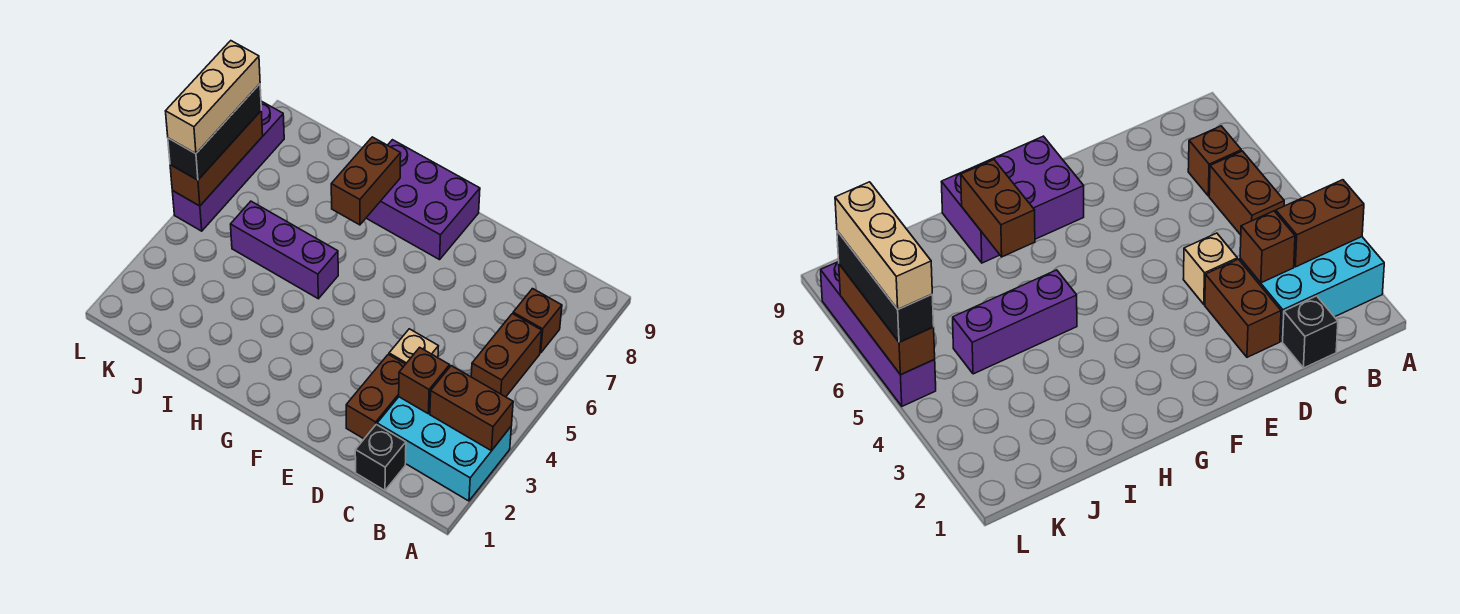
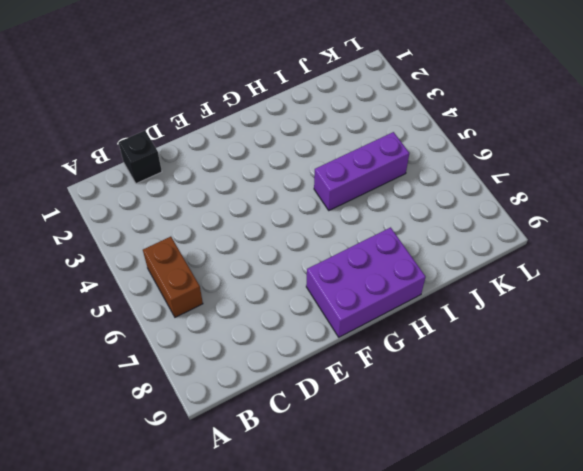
none -> cyan 2x3 brick [377,397,511,501]
none -> brown 1x1 brick [513,289,562,353]
none -> brown 1x2 brick [346,354,405,439]

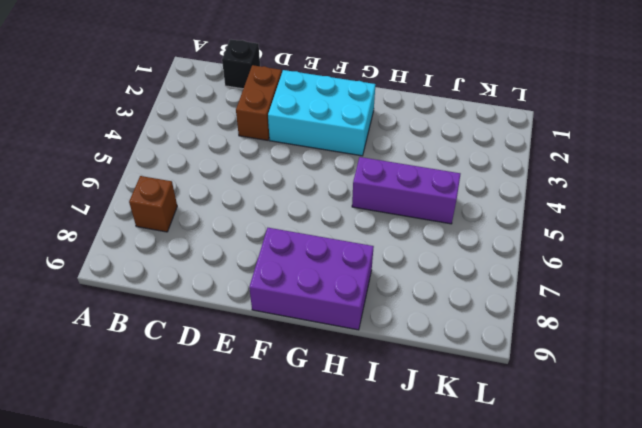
cyan 2x3 brick [268,70,376,156] -> cyan 2x3 brick moved to [377,397,511,501]
none -> brown 1x2 brick [471,314,542,397]
none -> tan 1x1 brick [389,329,438,364]
none -> purple 1x4 brick [172,101,284,231]

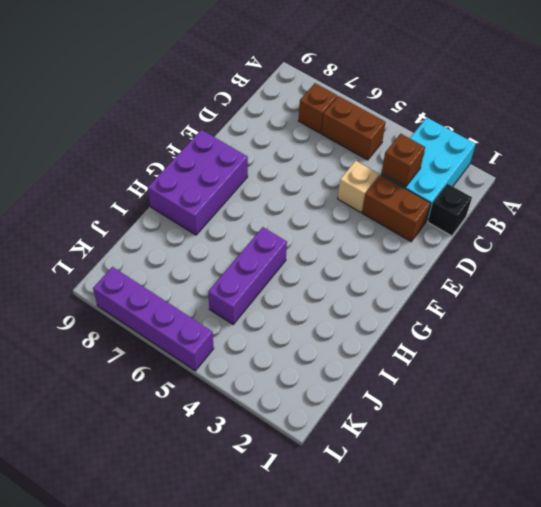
none -> brown 1x2 brick [430,366,513,451]
none -> brown 1x2 brick [331,137,401,225]
none -> brown 1x3 brick [170,111,263,206]

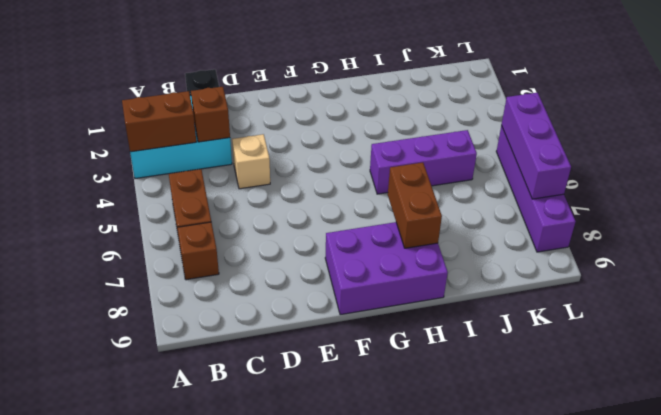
purple 1x3 brick [502,93,571,199] -> brown 1x3 brick [170,111,263,206]
none -> brown 1x2 brick [346,354,405,439]
none -> black 1x3 brick [168,84,261,180]
none -> tan 1x3 brick [166,41,260,154]

